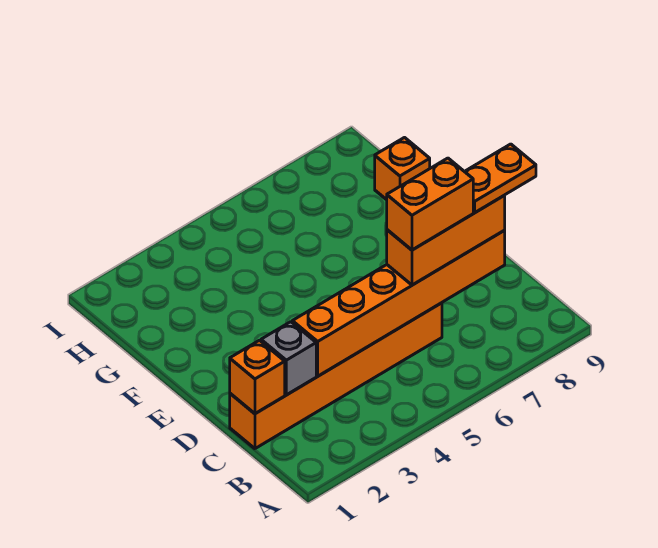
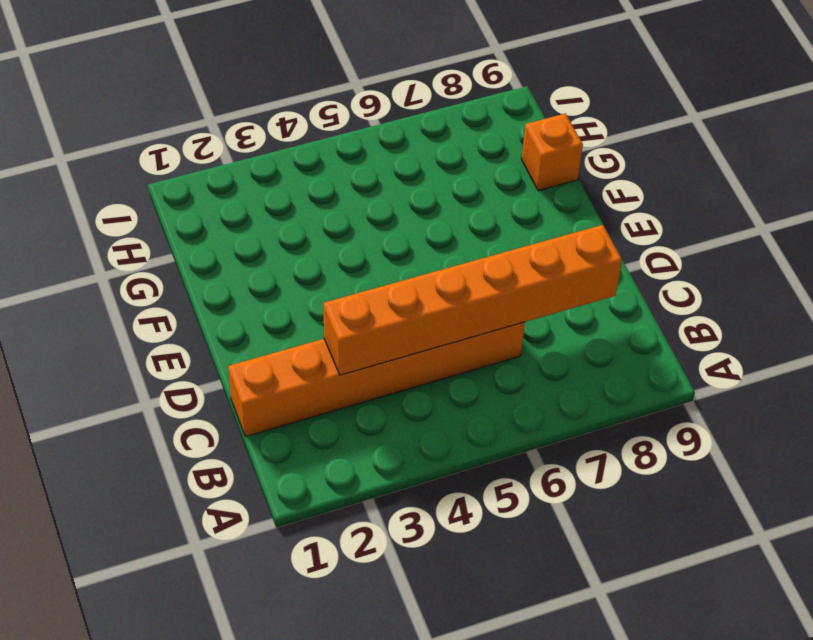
none -> orange 1x1 brick [230,340,285,414]
none -> grey 1x1 brick [261,322,316,395]

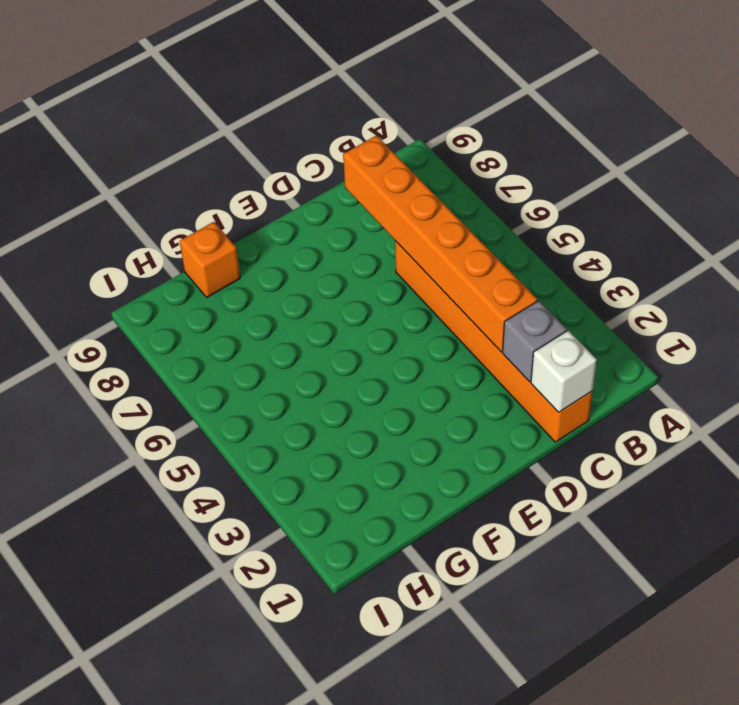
white 1x1 brick [531,330,597,412] -> orange 1x1 brick [230,340,285,414]
none -> orange 1x3 brick [387,196,505,285]
none -> orange 1x2 brick [387,158,473,250]

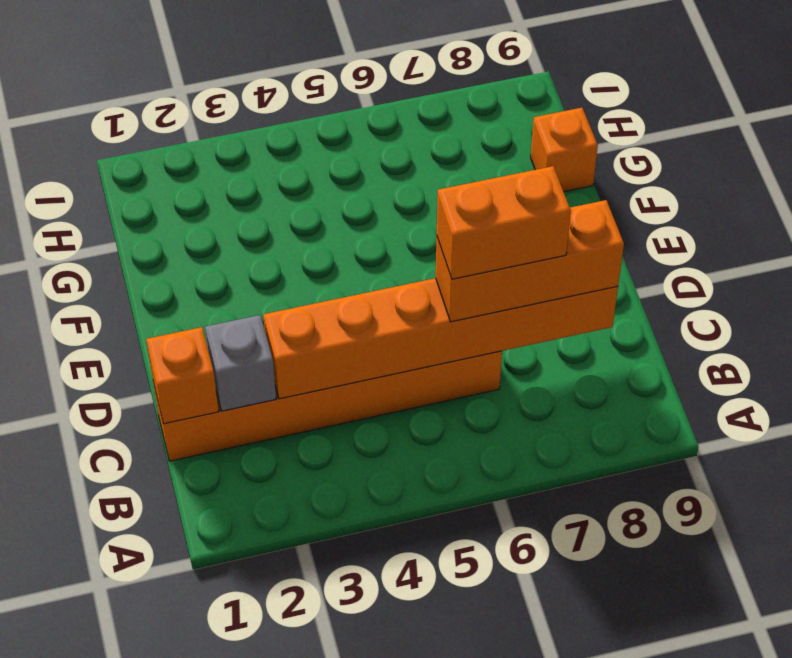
none -> orange 1x2 plate [464,144,536,212]

